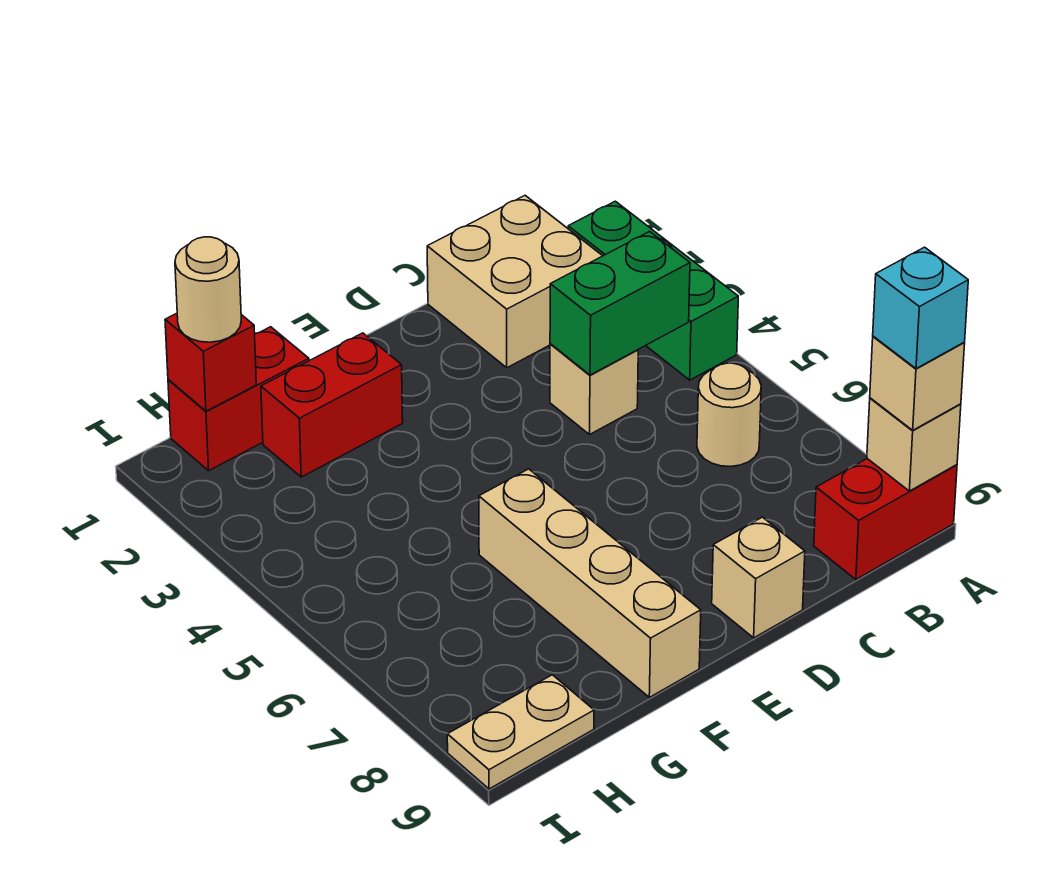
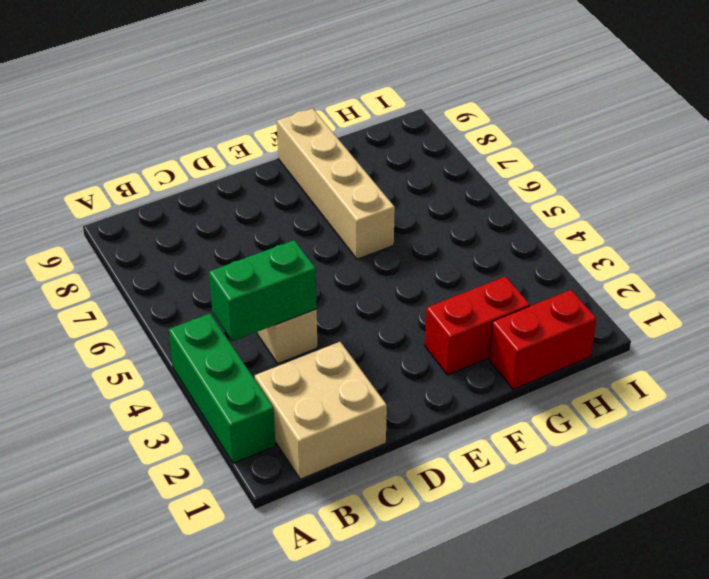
none -> red 1x2 brick [814,459,957,580]
none -> tan 1x1 round brick [697,363,761,467]
none -> tan 1x1 brick [712,517,805,638]

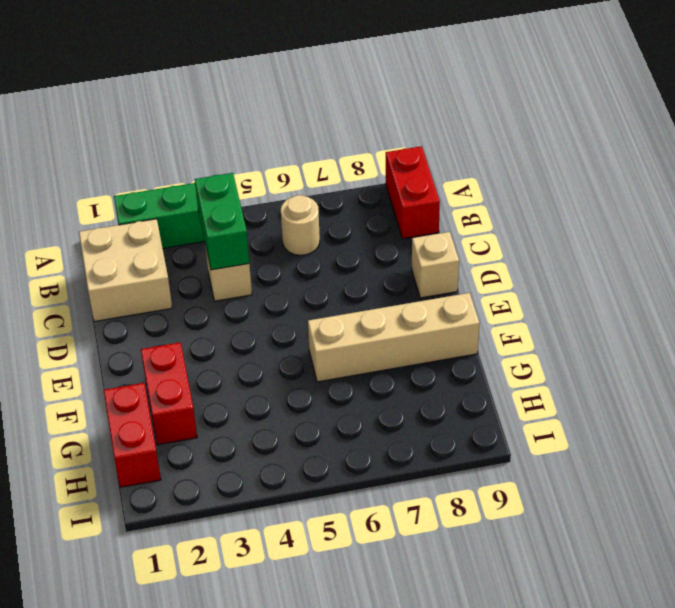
none -> tan 1x2 plate [447,675,594,789]
none -> tan 1x1 brick [867,398,961,491]
none -> red 1x1 brick [165,313,256,411]

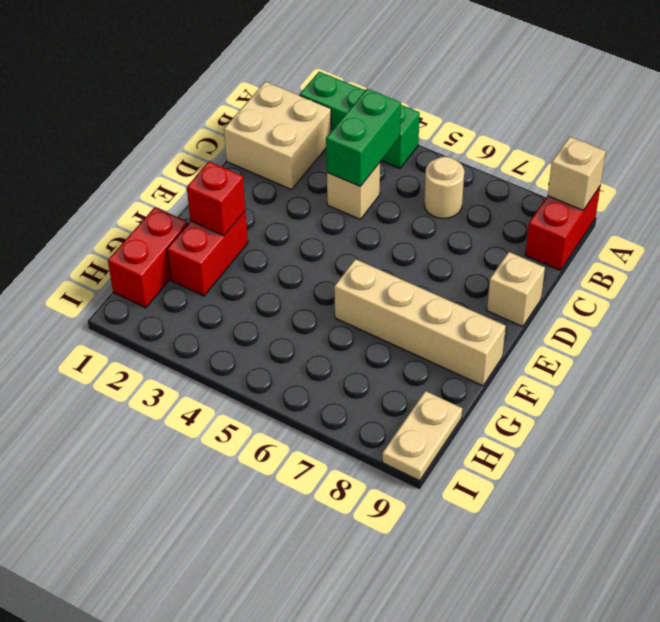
red 1x1 brick [187,162,245,236] -> red 1x1 brick moved to [165,313,256,411]
none -> tan 1x1 brick [870,336,965,430]
none -> tan 1x1 round brick [175,237,241,342]
none -> cyan 1x1 brick [873,247,968,369]

